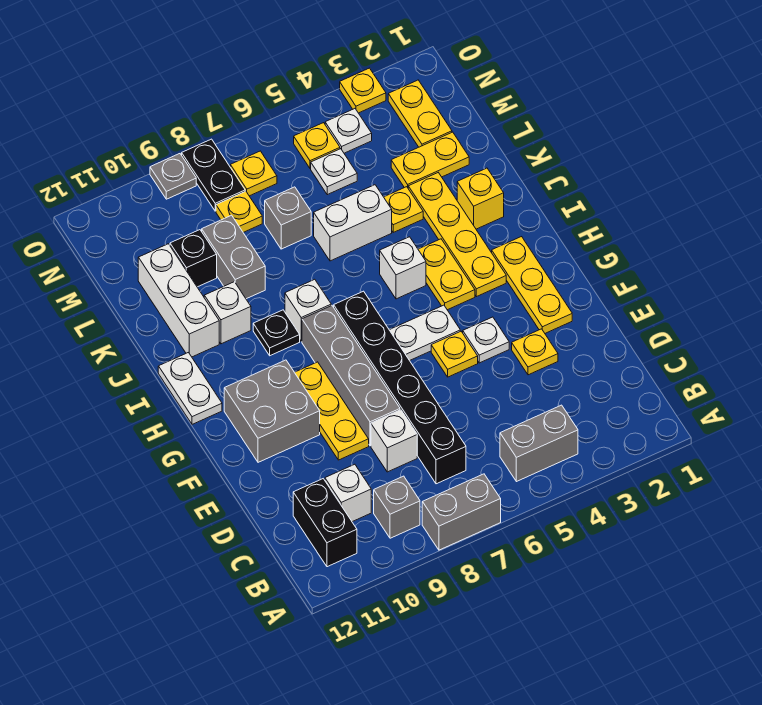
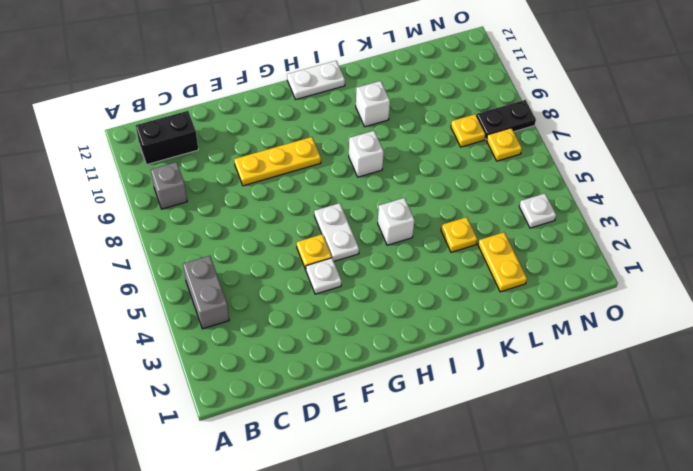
none -> grey 1x2 brick [422,474,501,550]
none -> black 1x6 brick [334,291,466,484]
none -> white 1x1 brick [325,464,371,522]
none -> white 1x1 brick [371,410,417,472]

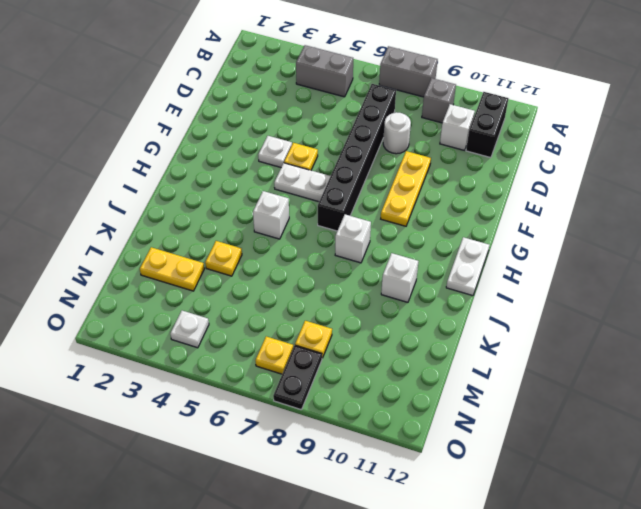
white 1x1 round brick [383,112,411,154] -> white 1x1 brick [371,410,417,472]
none -> yellow 1x1 plate [512,329,558,375]
none -> grey 1x4 brick [302,305,400,446]
none -> yellow 1x3 plate [492,237,572,333]
none -> grey 2x2 brick [224,360,320,462]

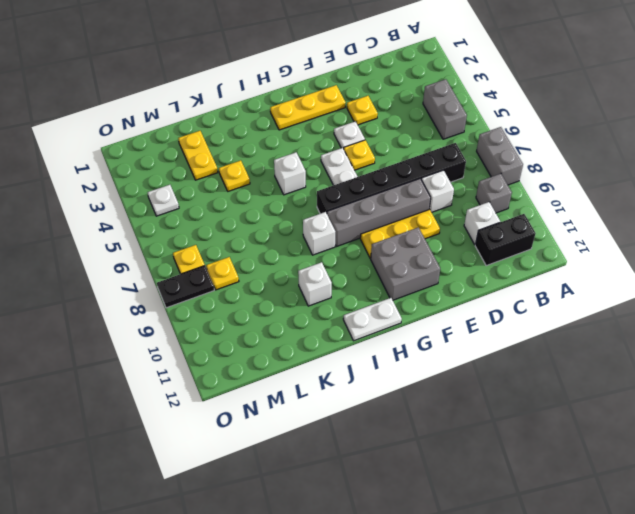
none -> yellow 1x4 plate [408,173,506,297]
none -> yellow 1x2 plate [418,239,475,310]
none -> black 1x1 plate [253,310,300,356]
none -> yellow 1x1 brick [457,168,504,229]

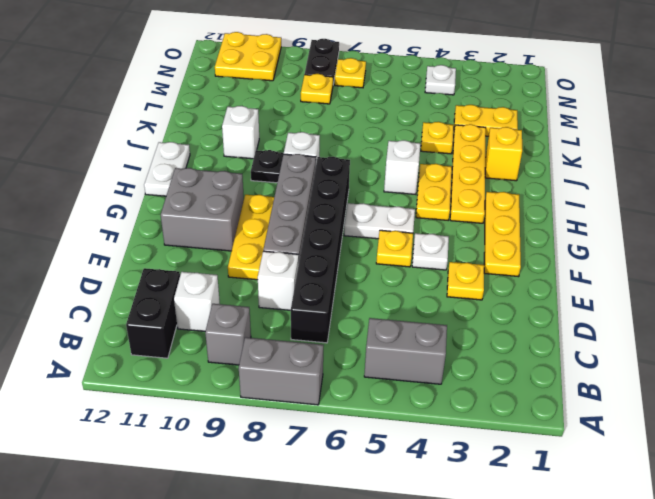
yellow 2x2 plate [215,32,281,81] -> none
none -> white 1x3 brick [138,244,219,357]
none -> white 1x2 brick [314,185,392,261]
none -> grey 1x2 brick [202,215,265,299]
none -> grey 1x1 brick [265,187,311,249]

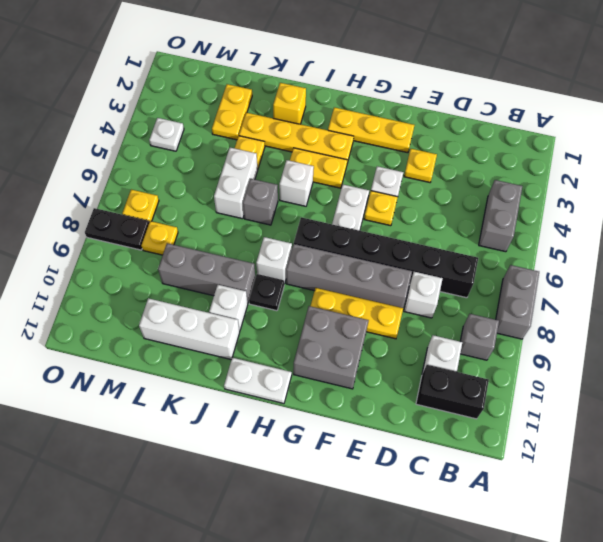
grey 1x1 brick [243,179,278,225] -> grey 1x1 brick moved to [265,187,311,249]
grey 1x3 brick [158,243,255,304] -> grey 1x2 brick [202,215,265,299]
none -> black 1x1 brick [170,230,217,287]
none -> yellow 1x2 plate [388,80,452,147]
none -> white 1x1 plate [311,149,357,195]
none -> yellow 1x1 plate [294,123,340,168]

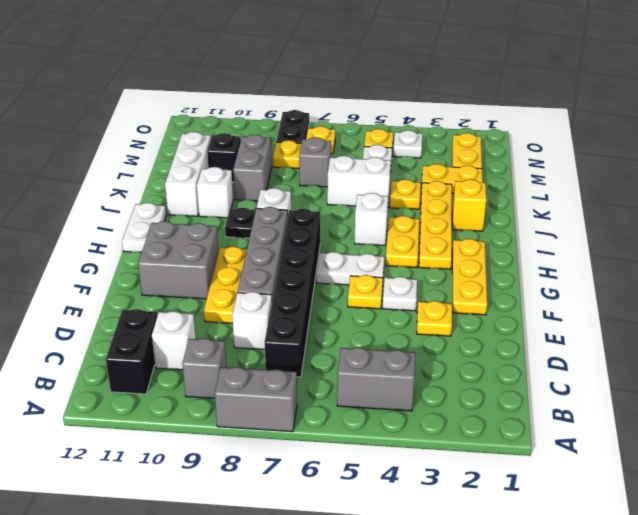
none -> yellow 1x1 plate [340,68,386,113]
none -> grey 1x1 plate [150,154,196,199]

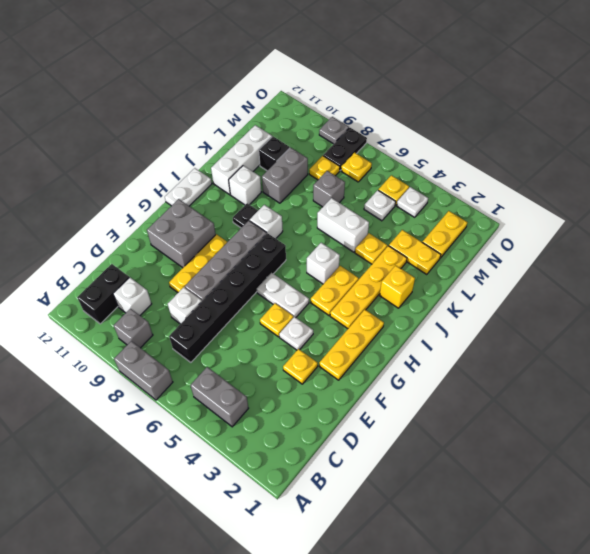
none -> yellow 1x1 plate [340,68,386,113]

